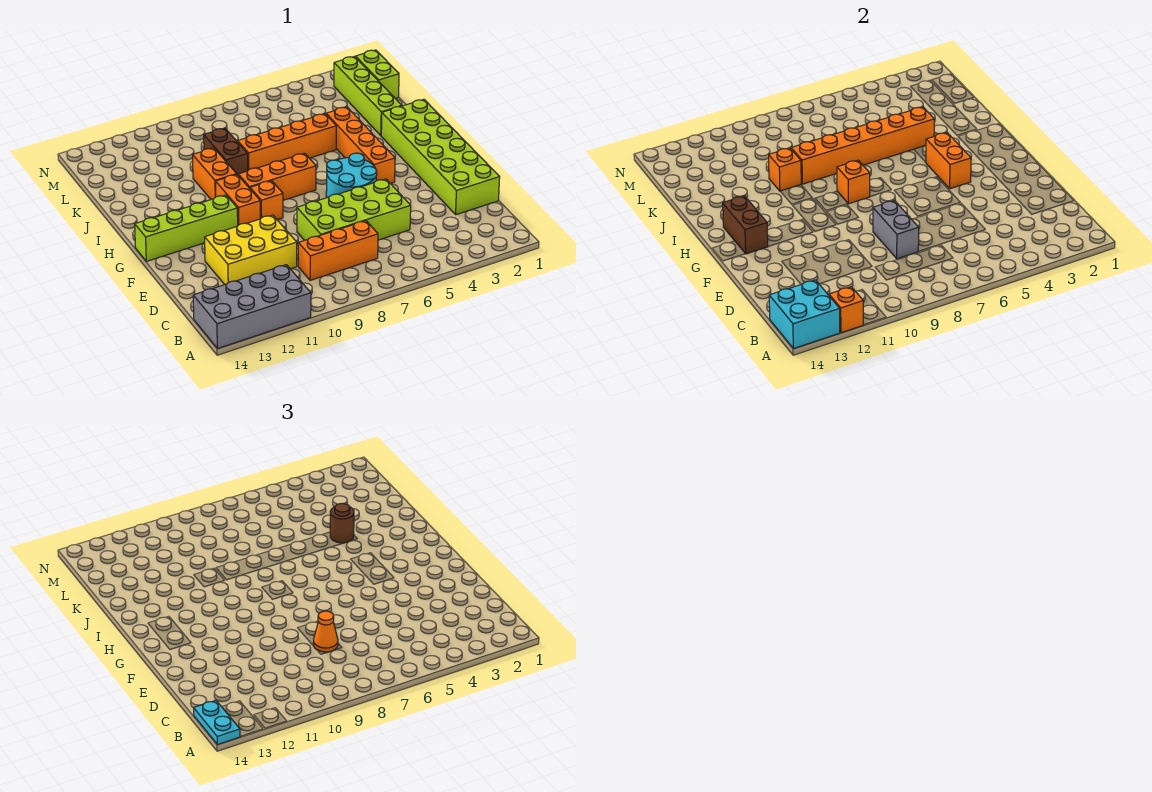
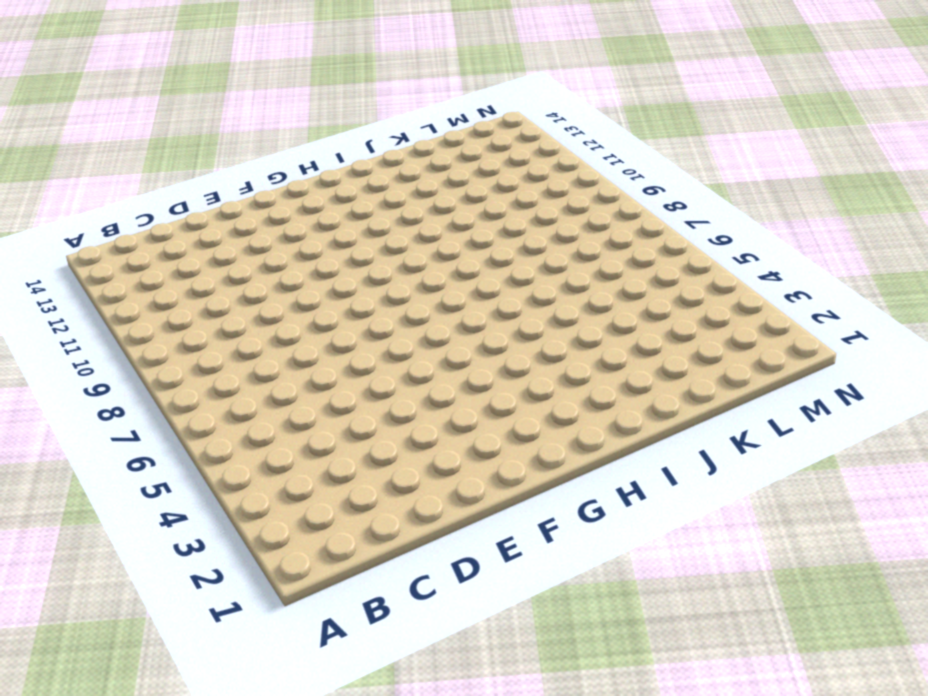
none -> grey 2x4 brick [193,265,311,349]
none -> orange 1x3 brick [298,221,378,280]
none -> lime 2x6 brick [381,99,500,215]

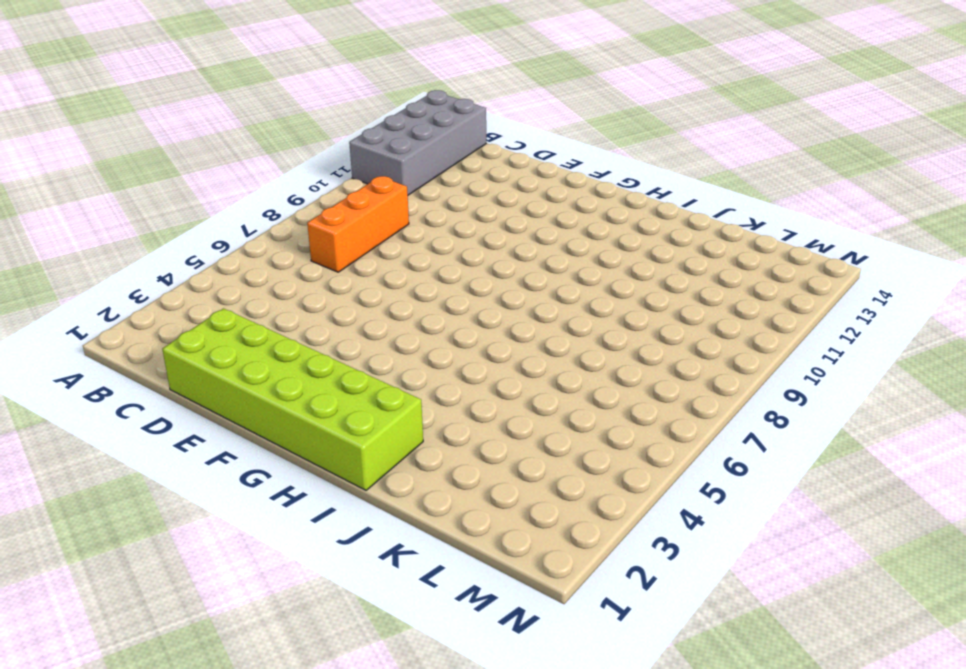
none -> lime 2x4 brick [297,179,411,240]
none -> yellow 2x3 brick [205,215,297,285]
none -> cyan 2x2 round brick [326,153,377,198]

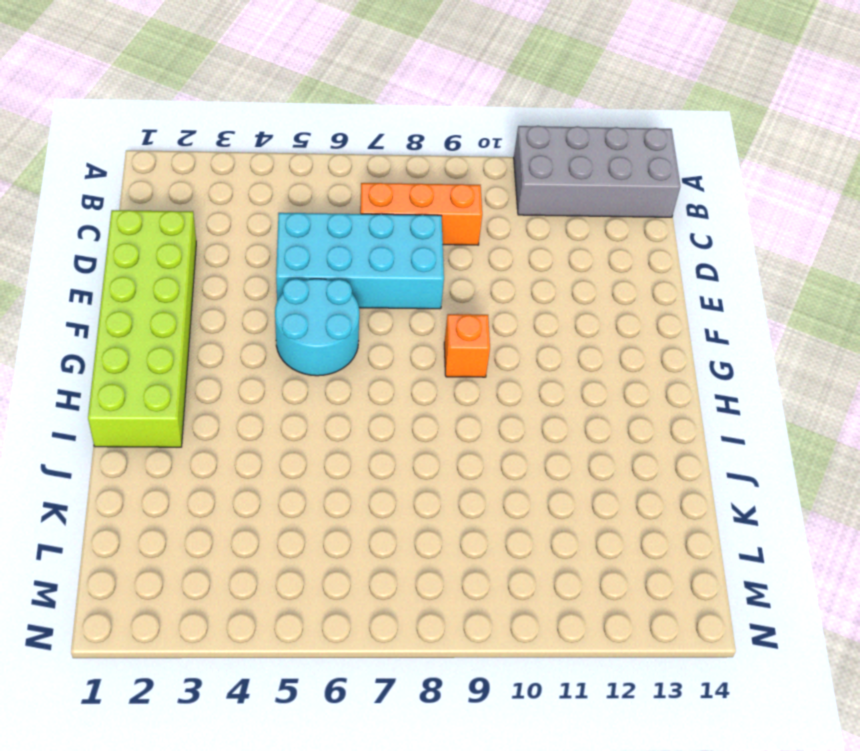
cyan 2x4 brick [276,213,444,309] -> lime 2x4 brick [297,179,411,240]
none -> yellow 2x3 brick [205,215,297,285]
none -> orange 1x4 brick [326,107,395,183]
none -> orange 1x2 brick [216,175,260,225]

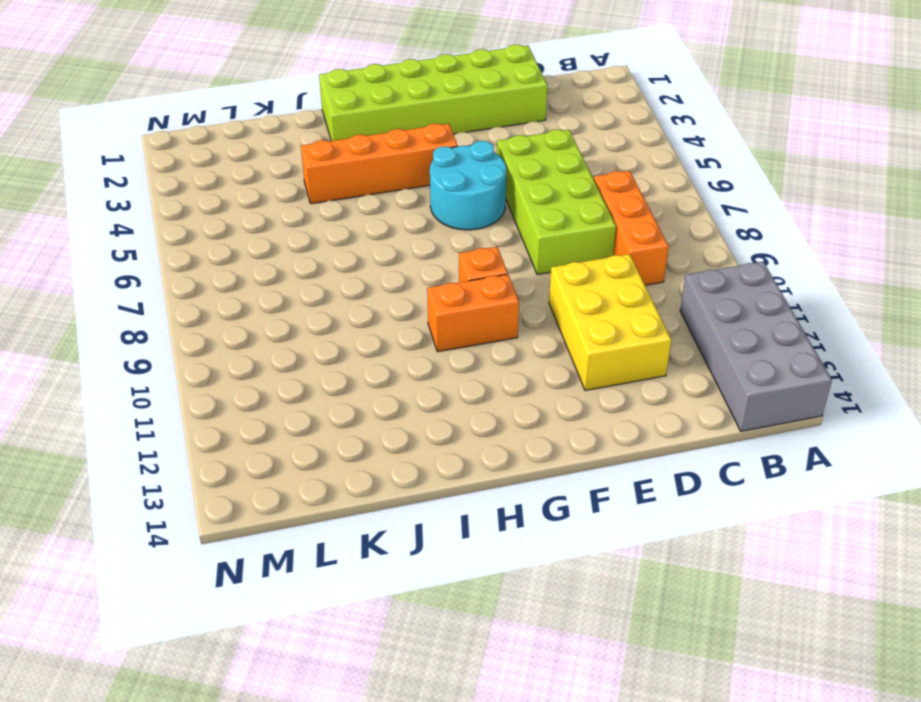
none -> lime 1x4 brick [135,195,238,261]
none -> orange 1x3 brick [238,153,316,200]
none -> orange 1x2 brick [193,148,237,200]

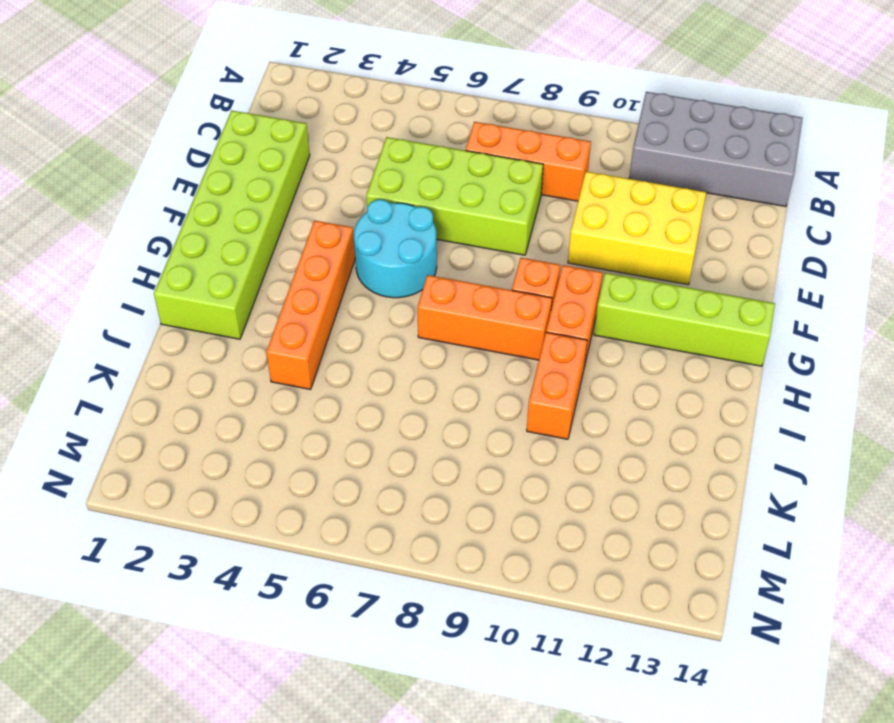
none -> lime 1x4 brick [334,56,402,135]
none -> orange 1x4 brick [238,114,336,170]
none -> brown 1x2 brick [204,128,248,175]

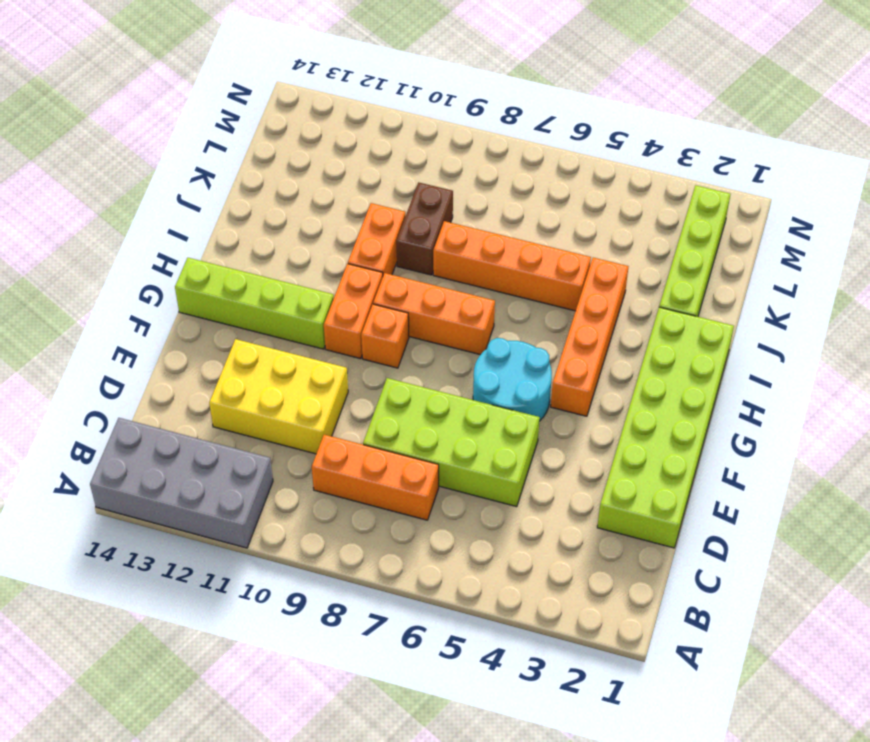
none -> lime 1x2 brick [356,50,399,99]
none -> orange 1x1 brick [829,287,863,333]
none -> cyan 2x2 brick [769,280,840,349]

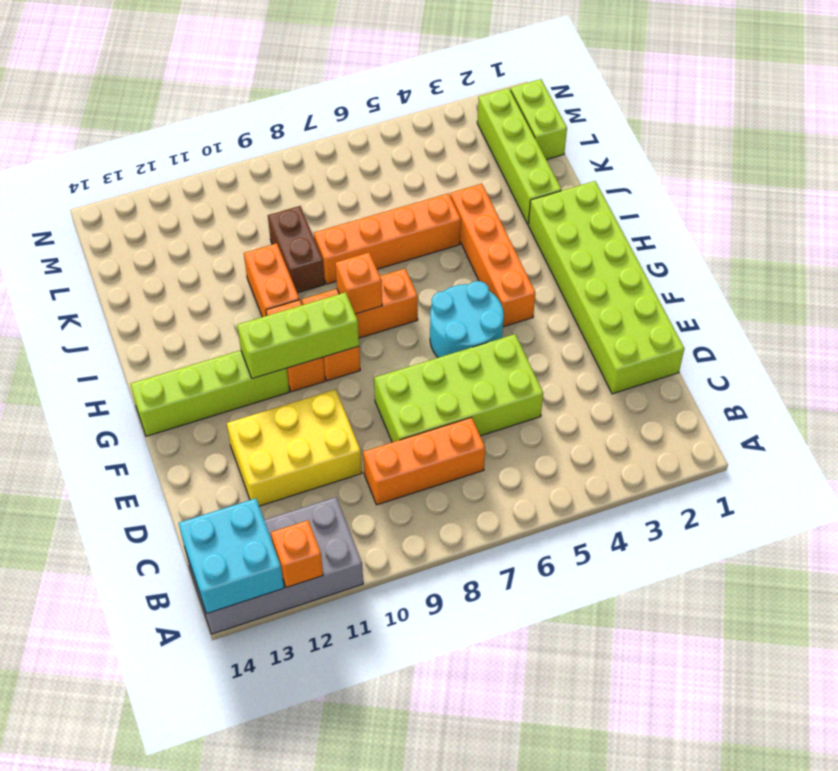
lime 1x3 brick [237,292,359,379] -> none
none -> grey 1x2 brick [873,201,919,259]
none -> orange 1x2 brick [926,133,971,189]
none -> brown 1x2 brick [723,196,768,254]

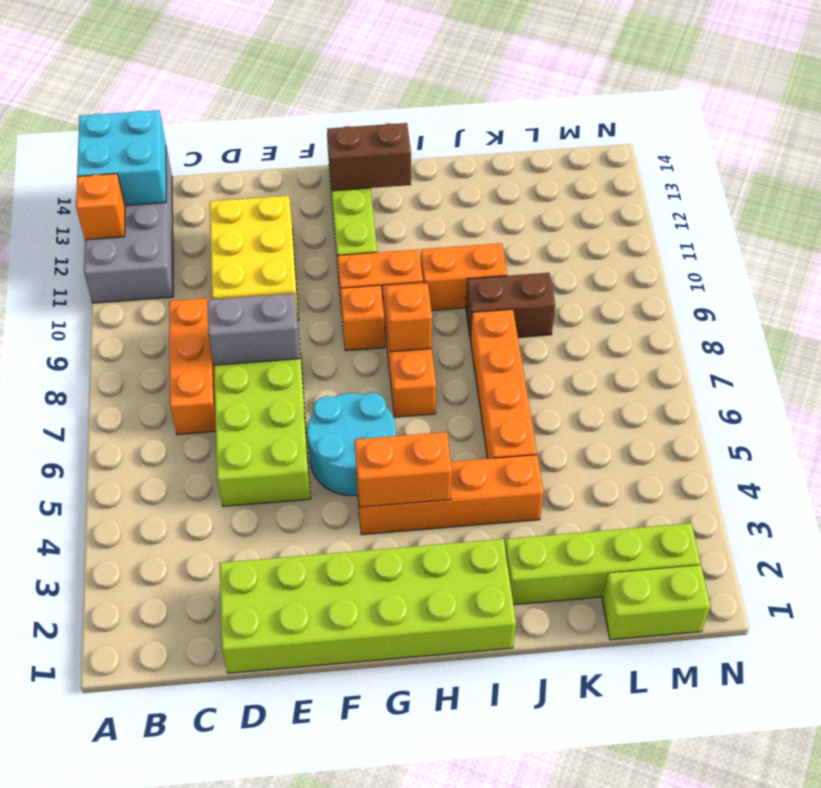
none -> orange 1x6 brick [791,107,934,184]
none -> orange 1x1 brick [769,148,801,191]
none -> cyan 1x2 plate [194,700,240,745]

